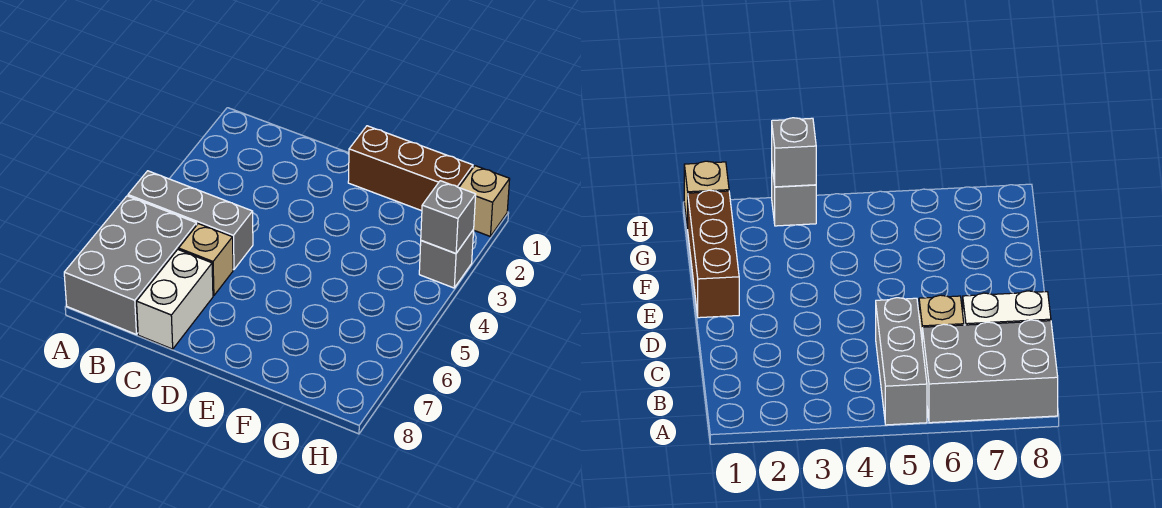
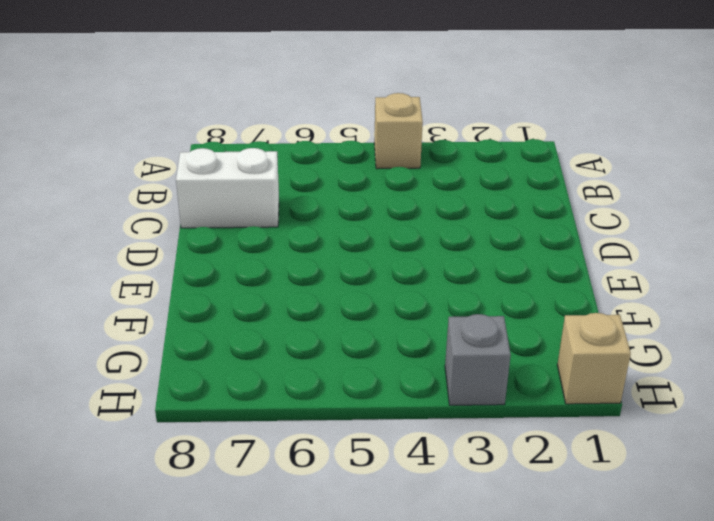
tan 1x1 brick [374,93,423,169] -> tan 1x1 brick moved to [179,224,233,296]
none -> grey 1x3 brick [128,171,253,270]
none -> grey 2x3 brick [64,196,197,334]

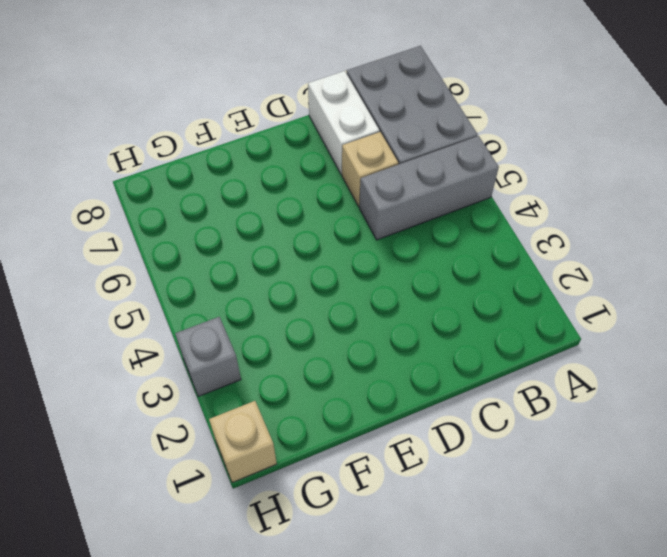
none -> brown 1x3 brick [348,126,473,211]
none -> grey 1x1 brick [421,181,476,253]

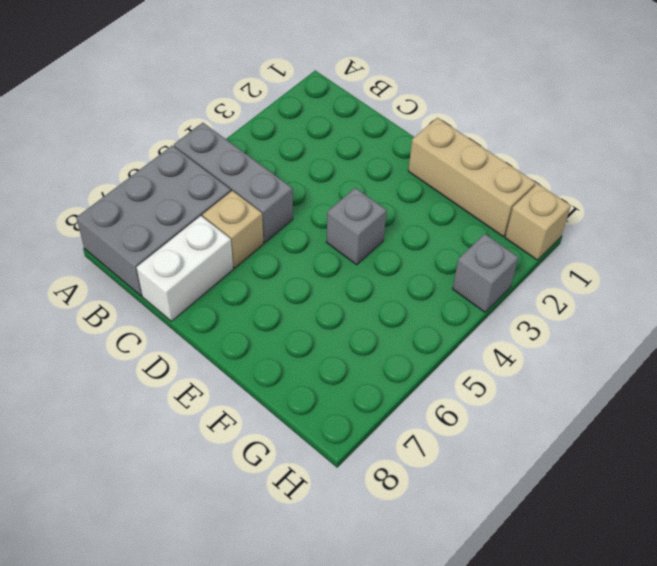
tan 1x3 brick [408,118,536,237] -> brown 1x3 brick [348,126,473,211]
grey 1x1 brick [326,188,387,265] -> grey 1x1 brick moved to [421,181,476,253]

